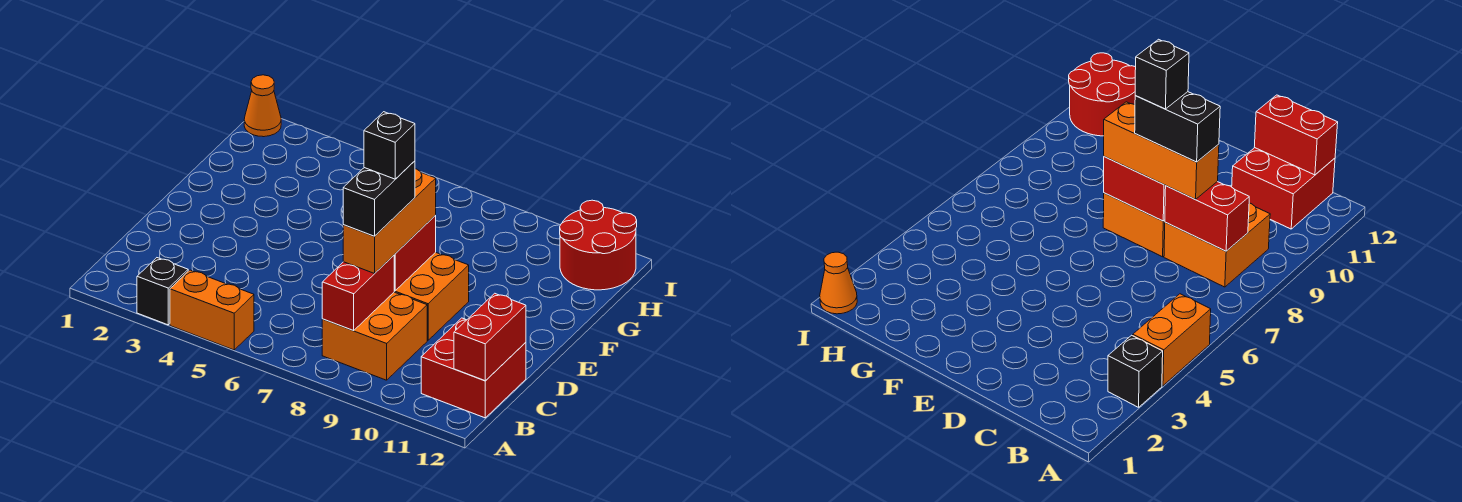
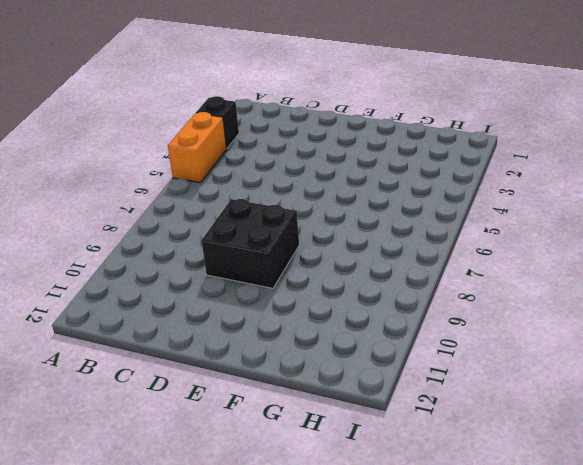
black 2x2 brick [201,199,299,288] -> orange 2x2 brick [394,252,469,340]
none -> orange 2x2 brick [322,292,427,380]
none -> red 2x2 brick [421,318,526,418]
none -> red 2x2 round brick [560,200,637,290]

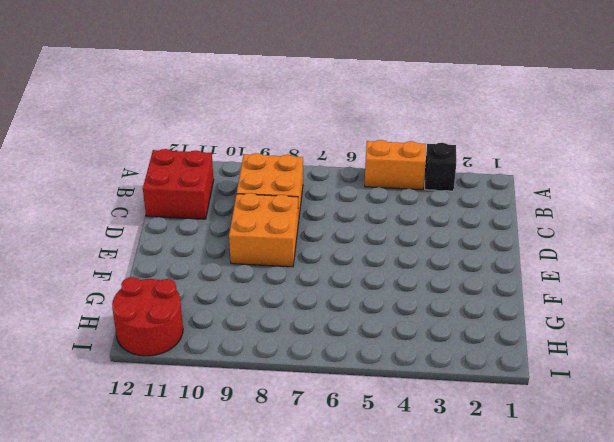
none -> orange 1x1 cone [244,75,281,137]
none -> red 1x2 brick [322,255,394,330]
none -> red 1x2 brick [454,293,526,381]

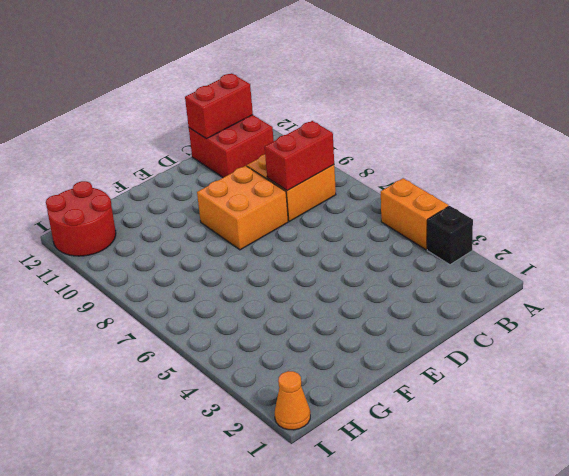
none -> red 1x2 brick [394,215,436,291]
none -> orange 1x3 brick [343,169,436,273]
none -> black 1x2 brick [343,161,415,236]

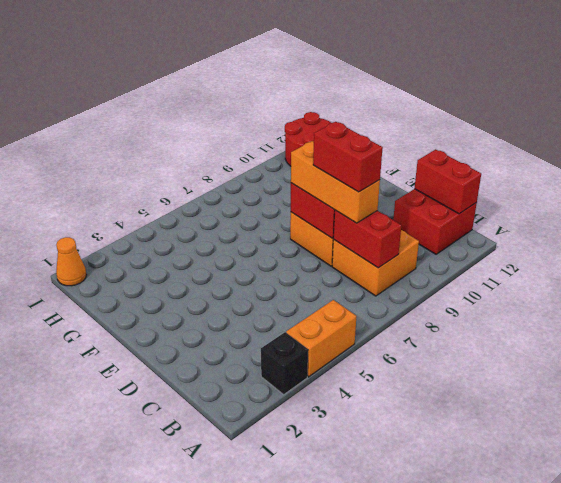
red 1x2 brick [313,122,383,192] -> black 1x2 brick [343,161,415,236]
none -> black 1x1 brick [364,112,415,179]

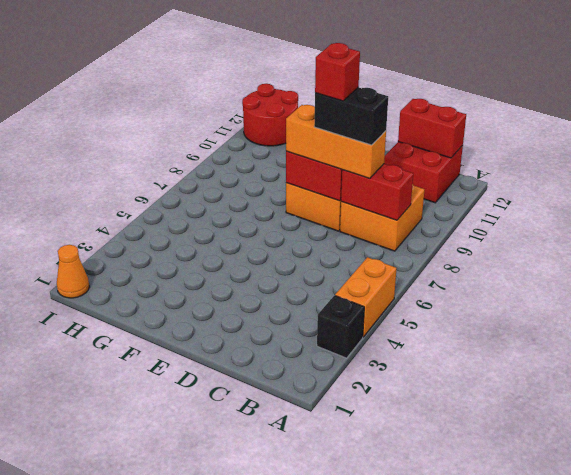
red 1x1 brick [315,43,360,101] -> black 1x1 brick [364,112,415,179]

